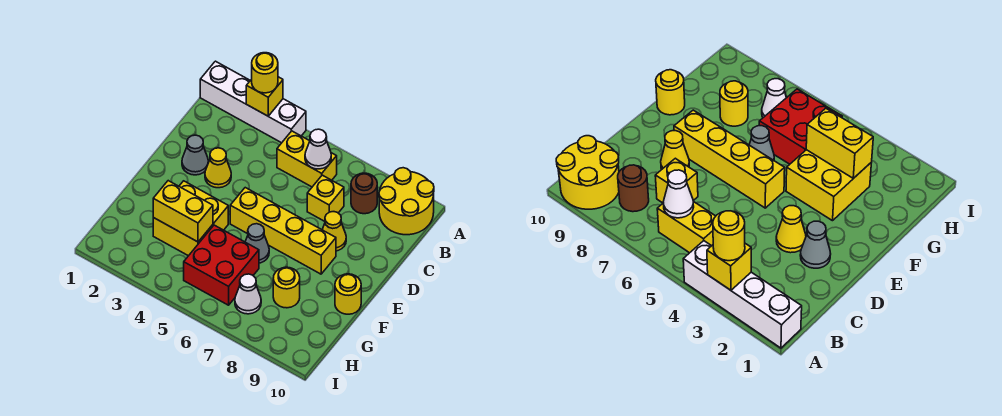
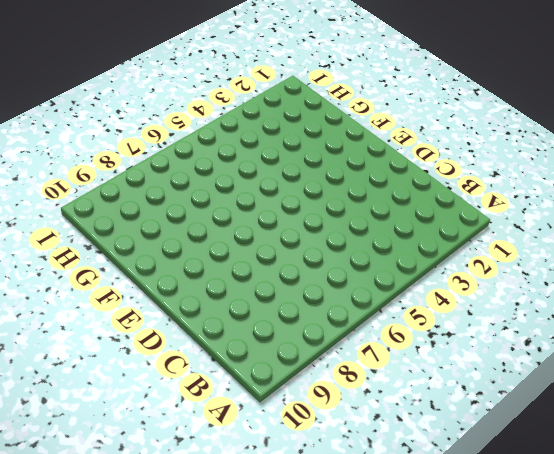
none -> white 1x4 brick [200,61,306,143]
none -> yellow 2x2 round brick [379,168,434,235]
none -> yellow 1x2 brick [277,131,337,187]

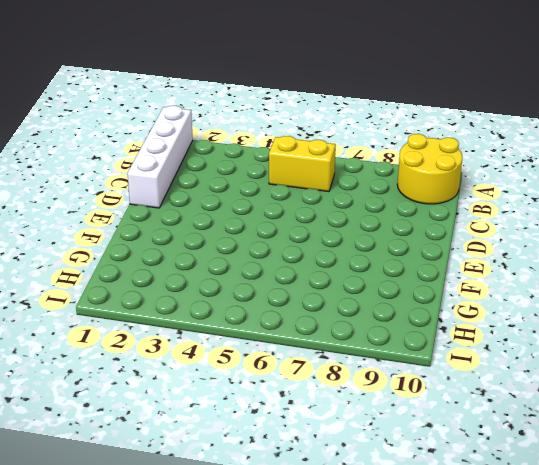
white 1x4 brick [128,106,193,208] -> white 1x4 brick turned to [200,61,306,143]
none -> brown 1x1 round brick [351,173,377,214]
none -> yellow 1x1 brick [307,175,344,221]
none -> grey 1x1 cone [182,135,208,175]

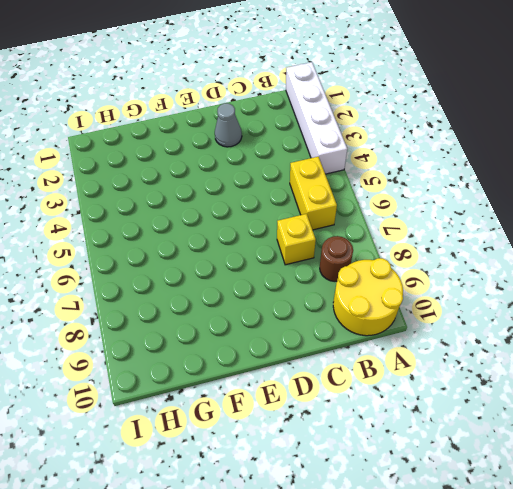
none -> yellow 1x1 cone [205,148,231,188]
none -> yellow 1x1 cone [322,212,346,251]
none -> yellow 1x4 brick [230,188,336,274]

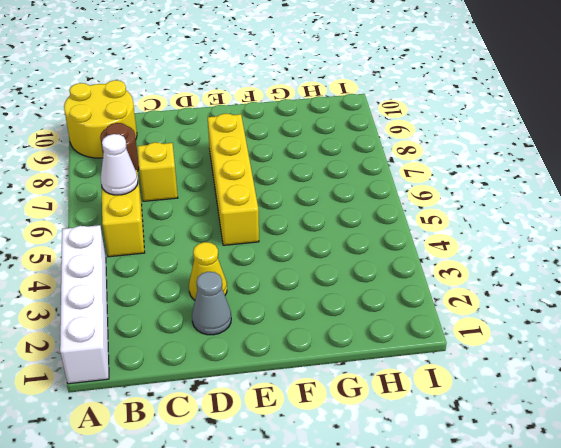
none -> yellow 1x1 cone [322,212,346,251]
none -> yellow 2x2 brick [153,181,228,256]
none -> grey 1x1 cone [245,224,269,263]

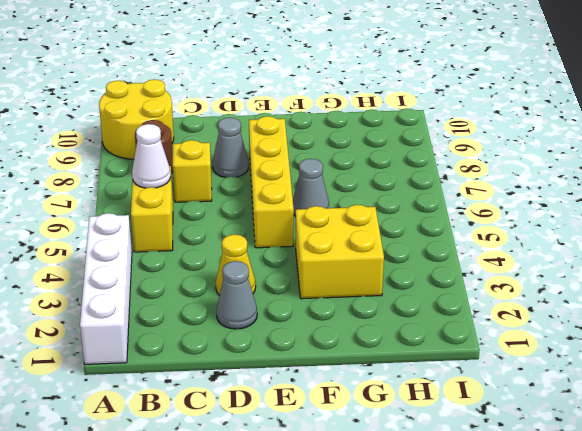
grey 1x1 cone [213,117,248,178] -> yellow 1x1 cone [322,212,346,251]
none -> yellow 1x1 round brick [335,274,361,314]
none -> red 2x2 brick [184,225,259,305]
none -> yellow 1x1 round brick [273,267,300,308]

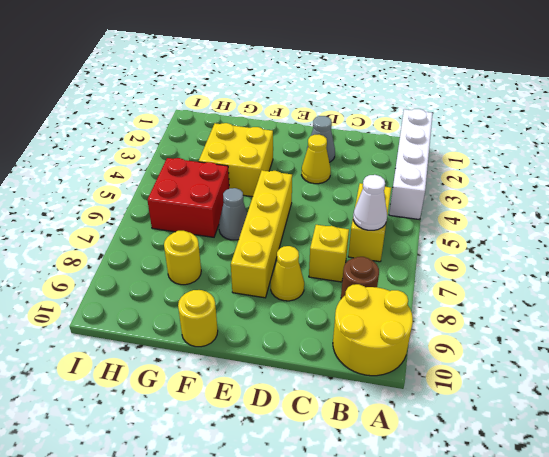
none -> white 1x1 cone [235,274,261,314]
none -> yellow 1x1 brick [246,77,283,116]
none -> yellow 1x2 brick [153,181,213,242]

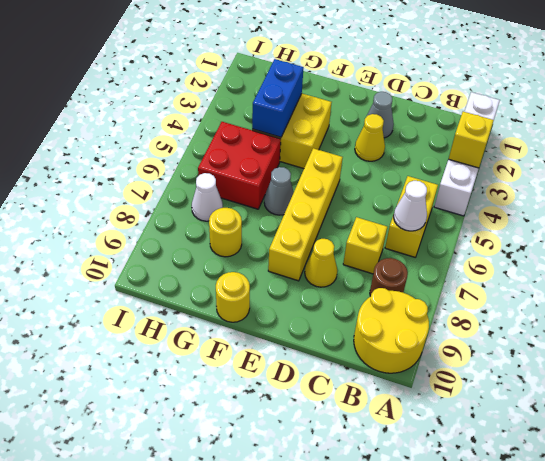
blue 1x2 brick [252,59,304,137] -> yellow 1x2 brick [153,181,213,242]
none -> yellow 1x1 round brick [252,53,278,93]

